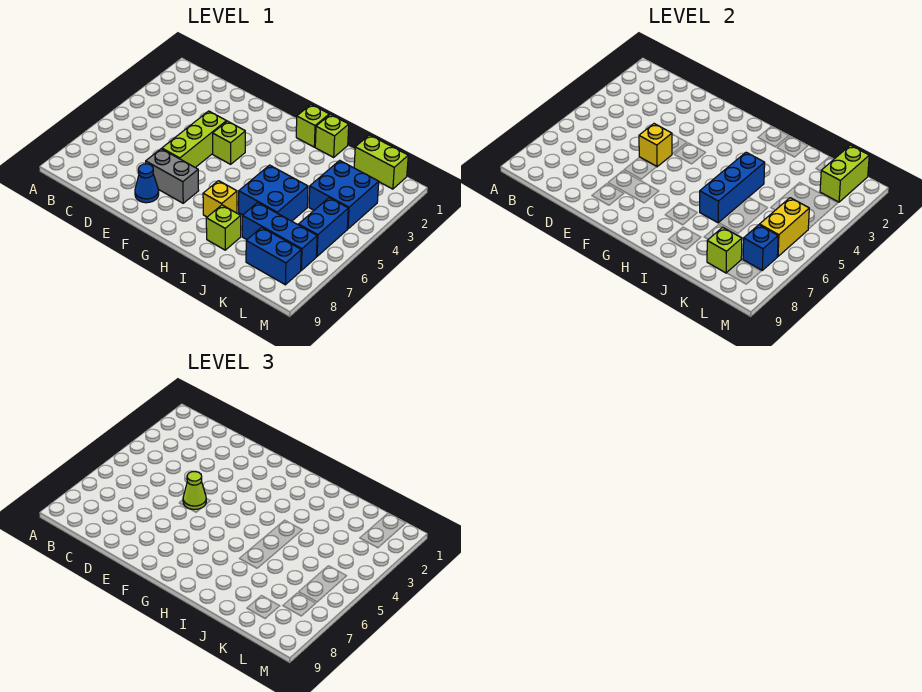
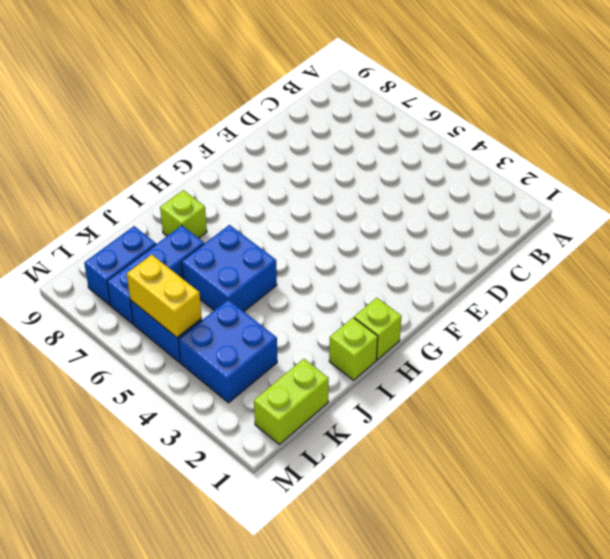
none -> lime 1x3 brick [162,111,227,168]
none -> grey 1x2 brick [146,149,199,203]
none -> blue 1x1 cone [135,164,159,203]

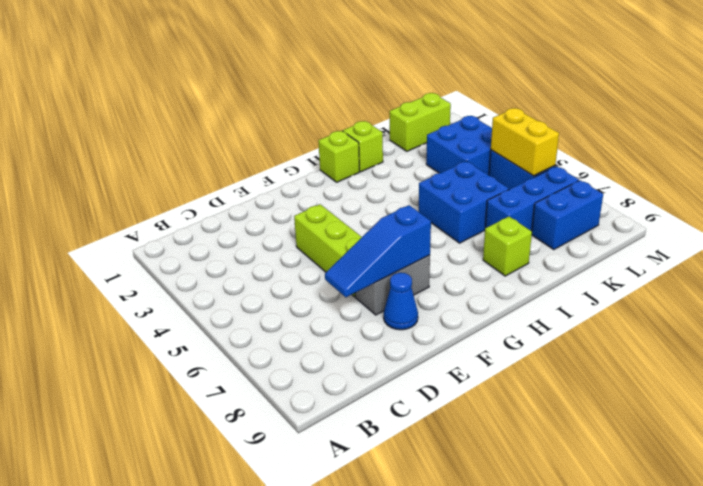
blue 1x3 slope [325,205,431,297] -> none
none -> lime 1x1 brick [213,121,245,164]
none -> yellow 1x1 brick [203,181,237,217]
none -> yellow 1x1 brick [639,124,672,167]

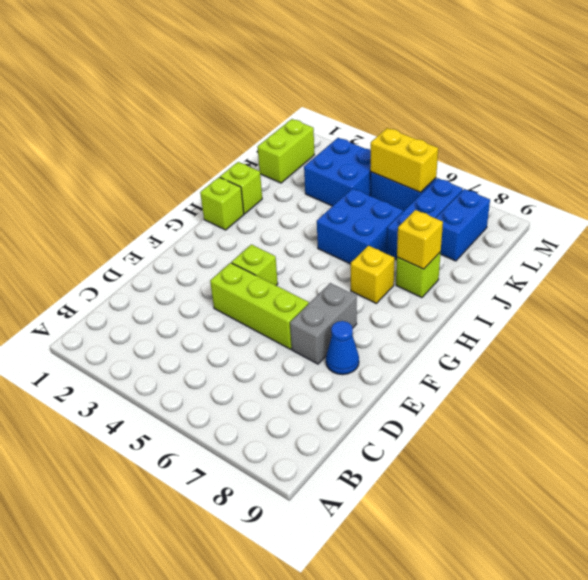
yellow 1x1 brick [397,210,443,269] -> yellow 1x1 brick moved to [639,124,672,167]
none -> blue 1x3 brick [700,152,765,223]
none -> lime 1x1 brick [707,227,742,273]
none -> lime 1x2 brick [820,145,869,202]

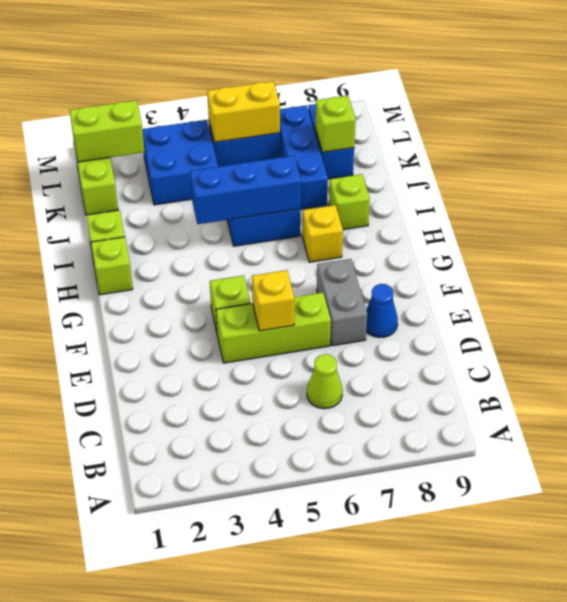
lime 1x1 cone [307,354,343,409] -> lime 1x1 cone moved to [183,472,206,509]
none -> blue 1x1 brick [743,225,778,270]

